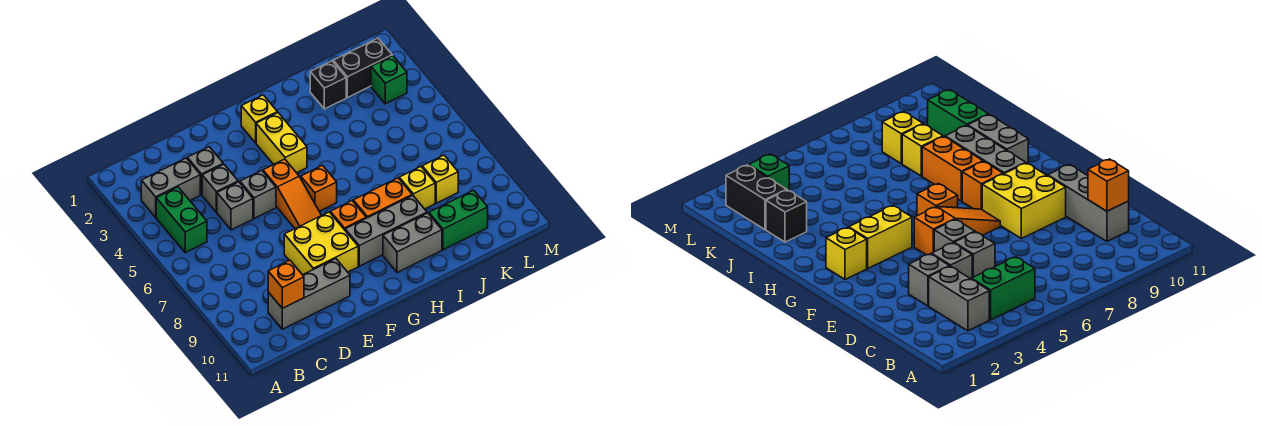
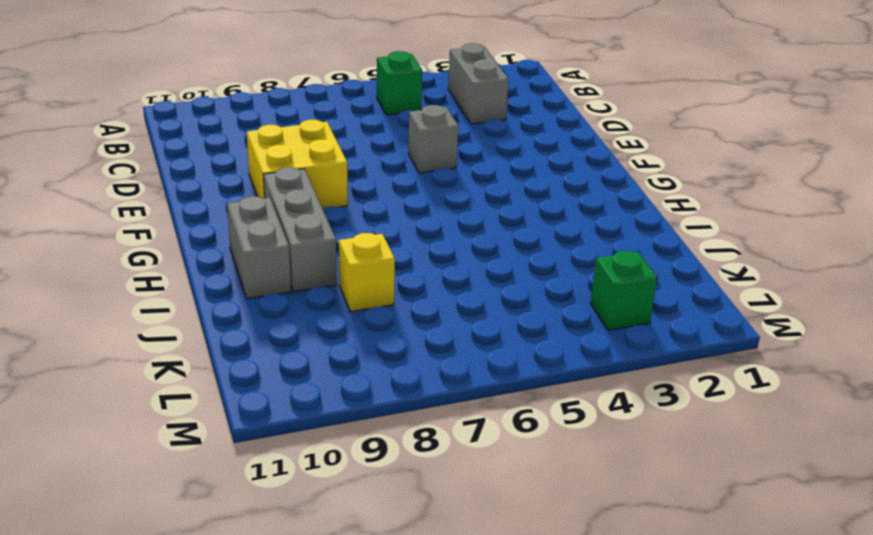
green 1x1 brick [377,51,422,115] -> green 1x2 brick [156,187,207,253]
none -> grey 1x3 brick [268,259,350,329]
none -> grey 1x1 brick [187,147,223,195]
none -> grey 1x1 brick [202,164,238,212]

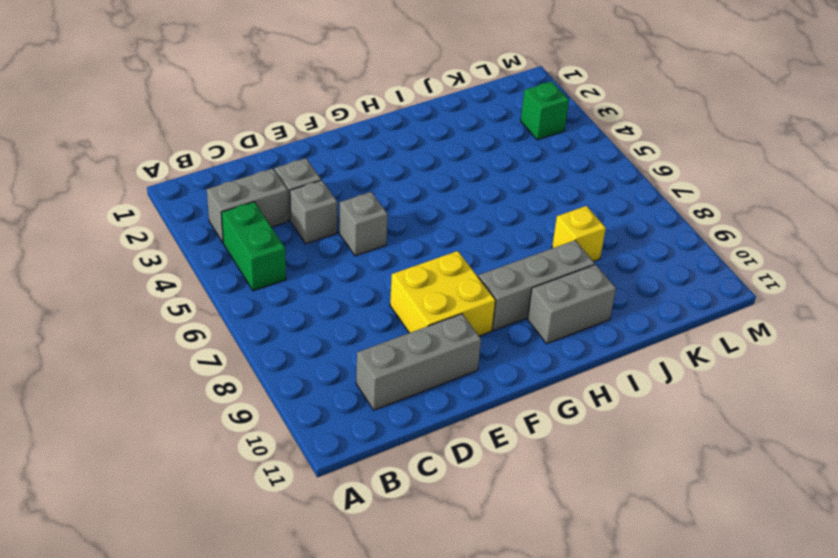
none -> grey 1x1 brick [217,182,253,230]
none -> orange 1x3 slope [263,159,321,229]
none -> yellow 1x1 brick [241,95,277,143]

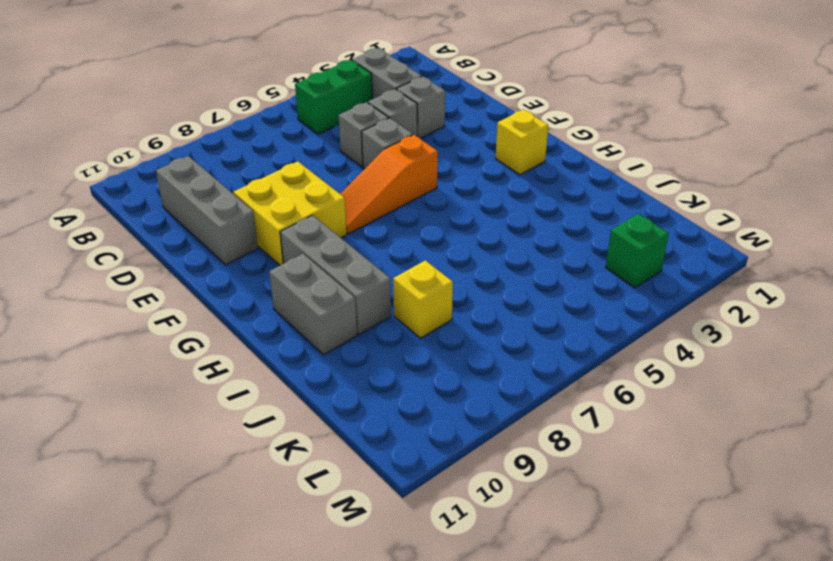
none -> yellow 1x2 brick [256,113,307,173]
none -> orange 1x1 brick [301,165,337,211]
none -> orange 1x1 brick [330,201,366,230]

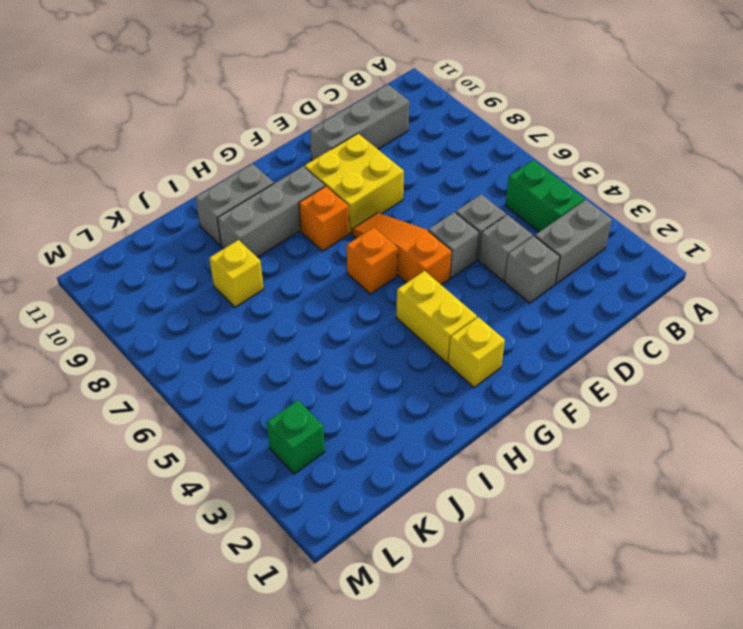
none -> orange 1x2 brick [353,178,412,218]
none -> black 1x1 brick [310,61,346,109]
none -> green 1x2 brick [429,190,488,250]

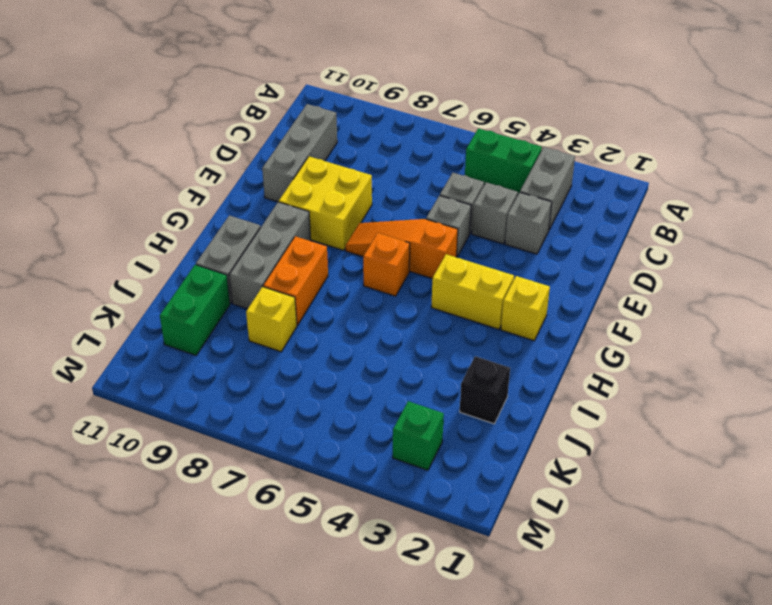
none -> orange 1x1 brick [330,201,366,230]
none -> black 1x2 brick [333,38,392,98]
none -> yellow 1x1 brick [422,155,458,203]

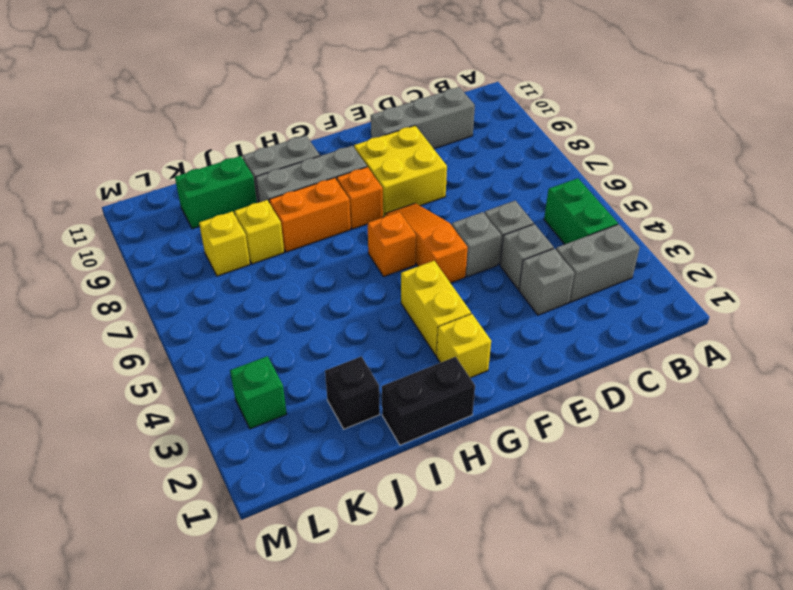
black 1x2 brick [382,357,475,445] -> black 1x2 brick moved to [333,38,392,98]
none -> orange 1x1 brick [268,260,304,308]

